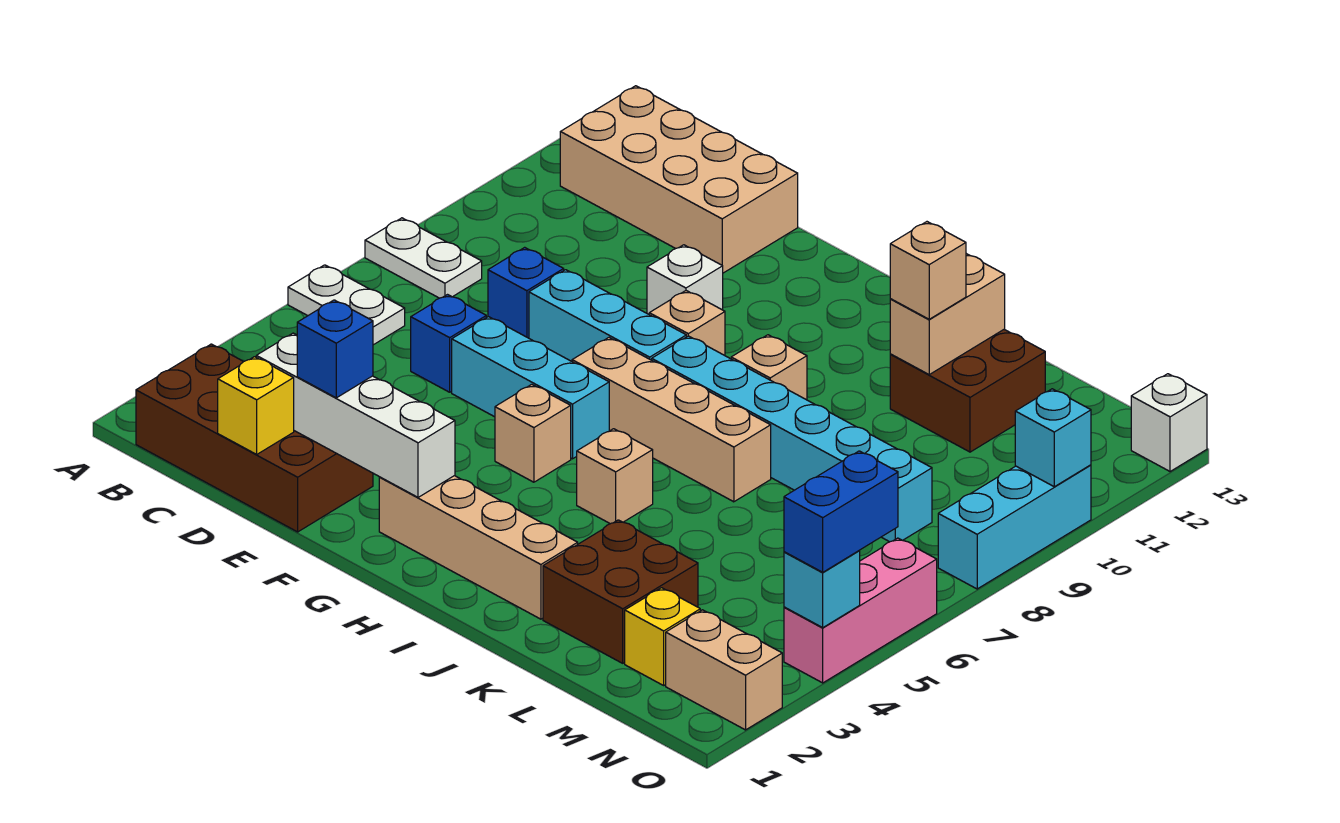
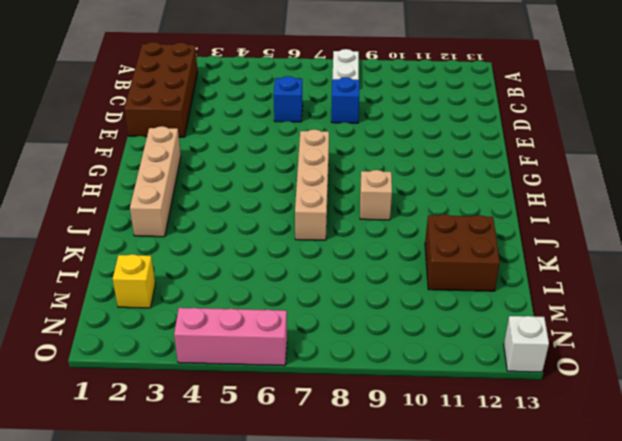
none -> white 1x2 plate [288,265,405,345]
none -> tan 2x4 brick [560,86,798,273]
none -> cyan 1x3 brick [452,317,609,459]
none -> cyan 1x3 brick [529,270,686,361]

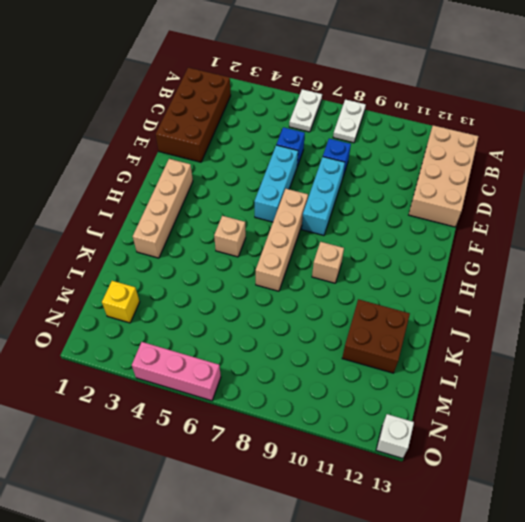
none -> white 1x1 brick [647,245,723,314]
none -> tan 1x1 brick [495,384,571,482]
none -> tan 1x1 brick [649,291,725,355]
none -> cyan 1x6 brick [652,336,932,542]

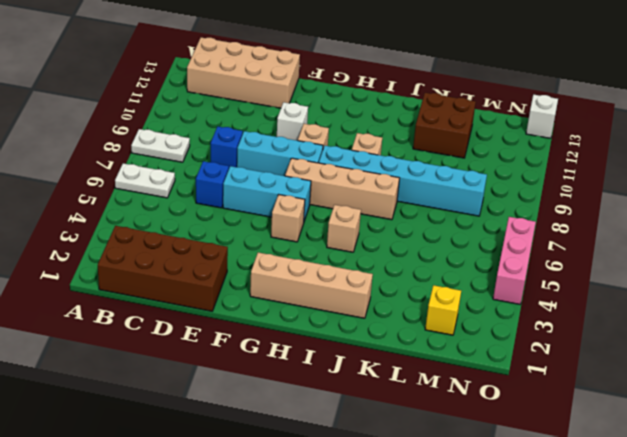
none -> brown 2x2 brick [543,520,698,663]
none -> tan 1x2 brick [666,610,782,730]
none -> cyan 1x3 brick [938,465,1091,589]
none -> yellow 1x1 brick [218,357,294,454]

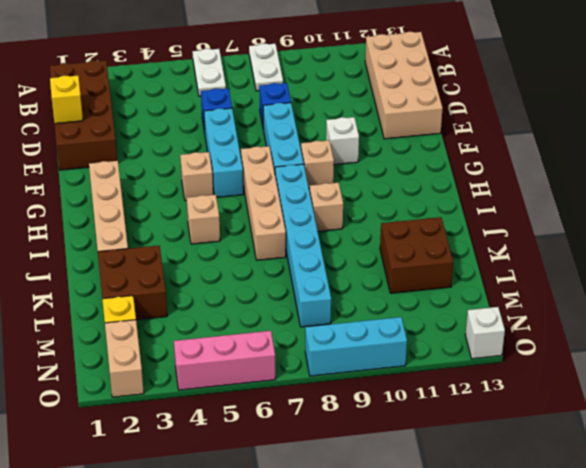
none -> white 1x4 brick [256,333,455,497]
none -> tan 1x2 brick [890,254,1005,374]
none -> cyan 1x1 brick [784,551,860,628]
none -> cyan 1x1 brick [1015,389,1091,487]

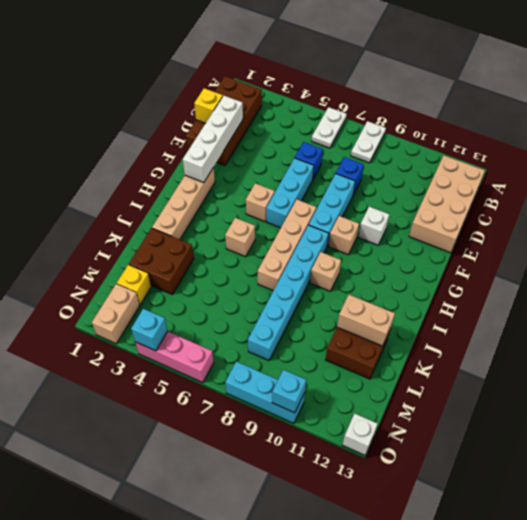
none -> blue 1x1 brick [297,300,373,398]
none -> tan 1x1 brick [890,222,966,319]
none -> blue 1x2 brick [784,451,898,572]

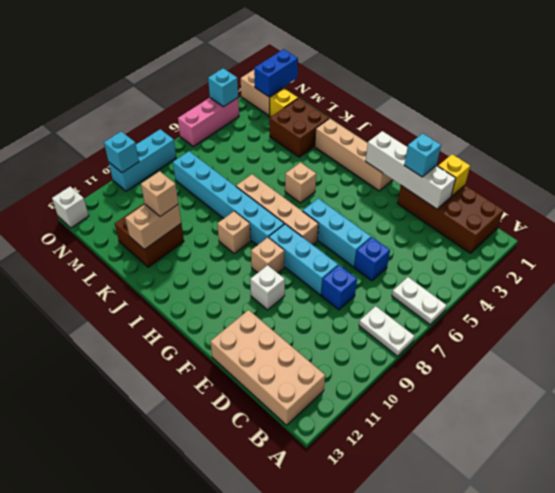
cyan 1x1 brick [404,133,441,177] -> blue 1x1 brick [297,300,373,398]
blue 1x2 brick [254,49,298,97] -> blue 1x2 brick moved to [784,451,898,572]
none -> tan 1x1 brick [495,384,571,482]

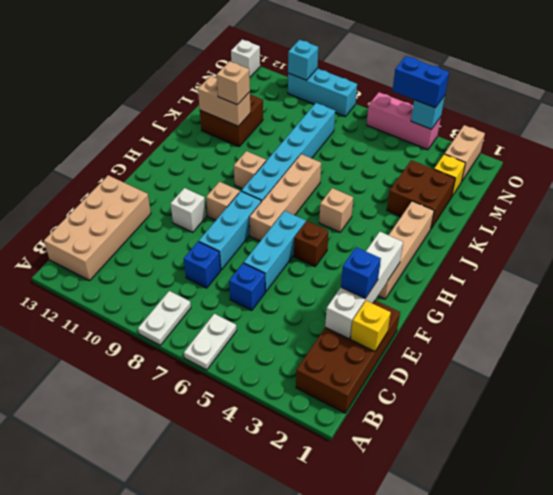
brown 1x1 brick [294,221,329,266] -> tan 1x1 brick [495,384,571,482]

